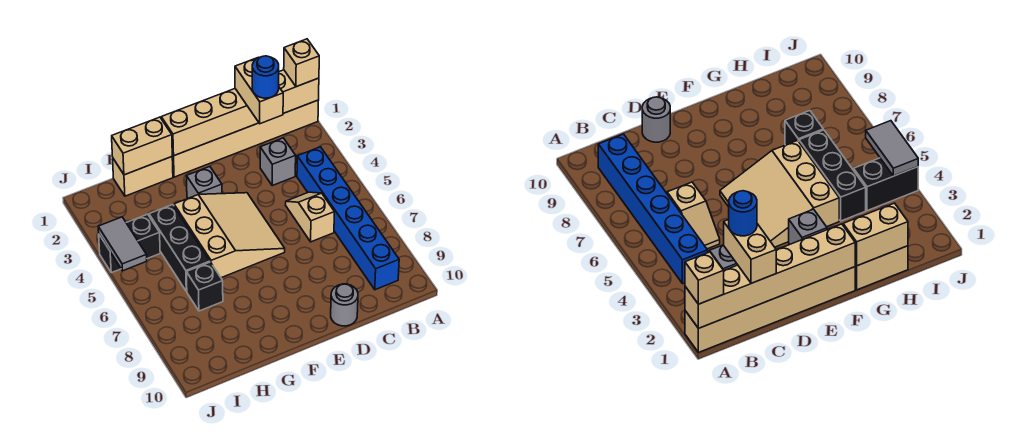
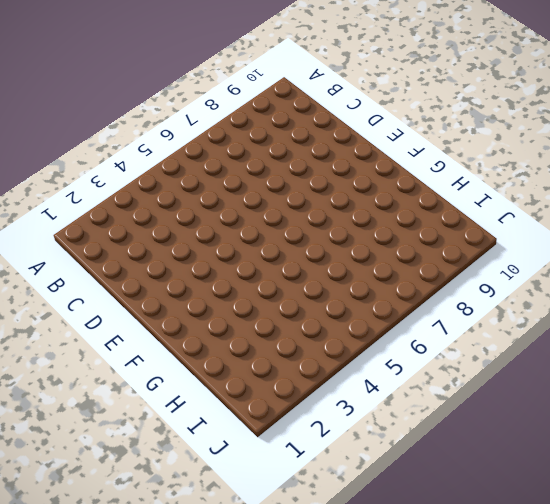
none -> tan 1x6 brick [172,100,319,177]
none -> blue 1x6 brick [297,147,399,290]
none -> grey 1x1 brick [260,138,296,186]

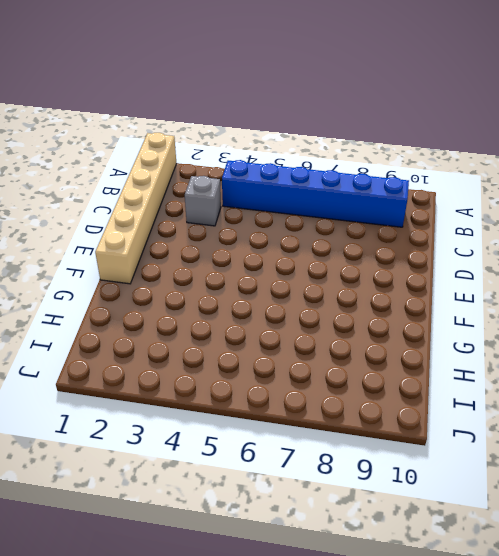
none -> tan 1x2 slope [286,192,334,242]
none -> grey 1x1 round brick [331,284,358,326]
none -> tan 3x3 slope [174,193,285,278]

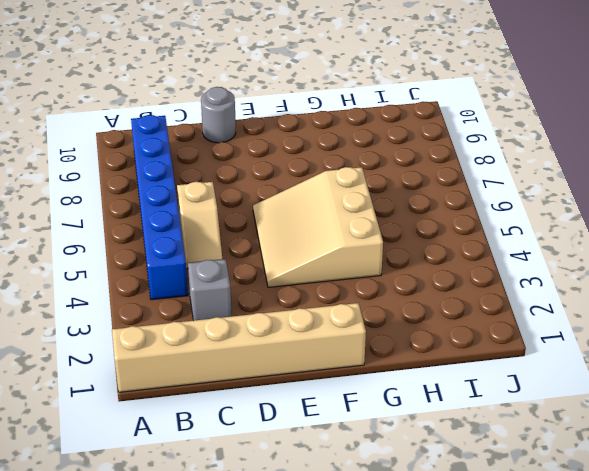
none -> grey 1x1 brick [187,167,222,198]
none -> tan 1x2 brick [113,157,173,196]
none -> black 1x3 brick [149,205,210,291]

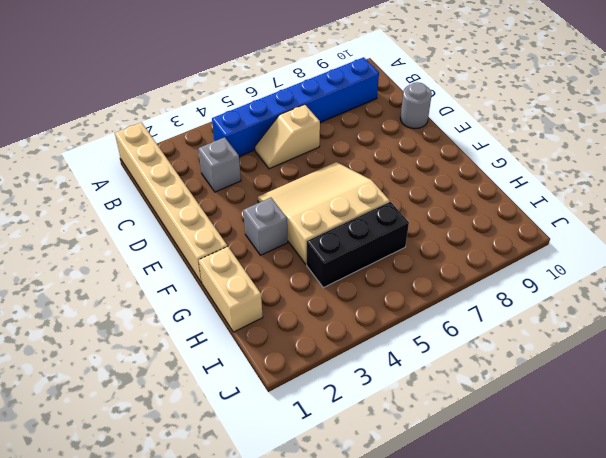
none -> black 1x1 brick [186,262,223,311]
none -> black 1x2 brick [99,214,160,273]
none -> tan 1x6 brick [161,70,319,156]

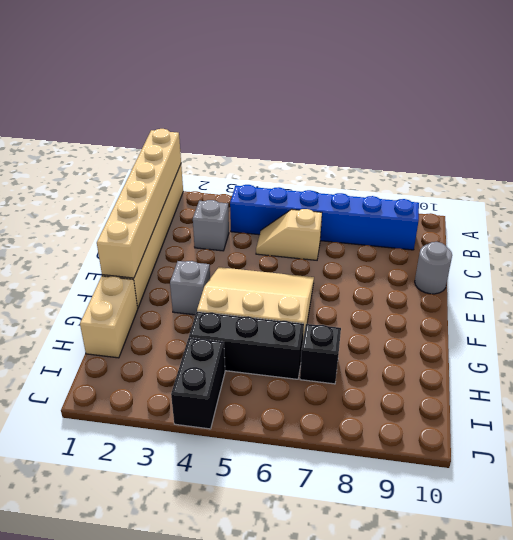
none -> tan 1x2 brick [112,117,173,175]
none -> grey 1x2 tile [98,217,147,271]
none -> tan 1x1 brick [284,39,319,87]

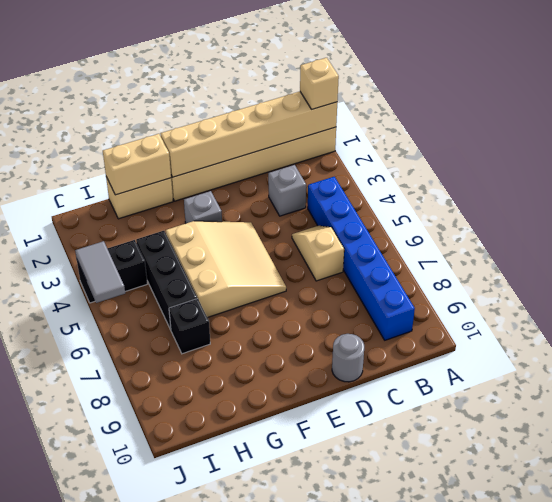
none -> tan 1x2 brick [235,57,283,124]
none -> blue 1x1 round brick [252,56,279,98]

